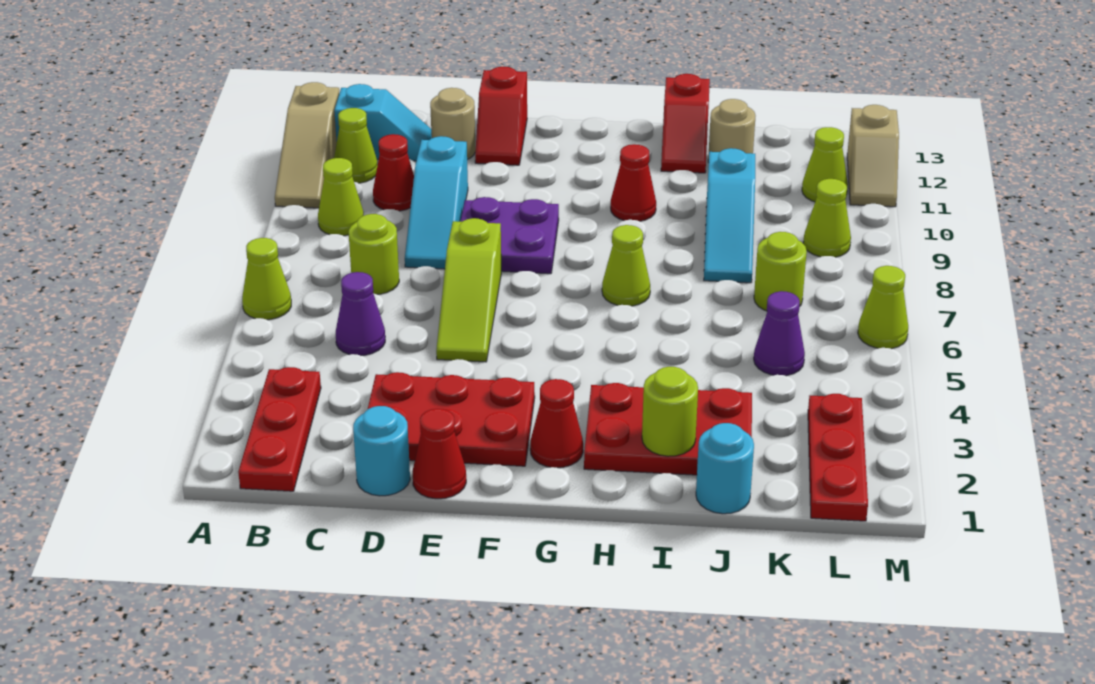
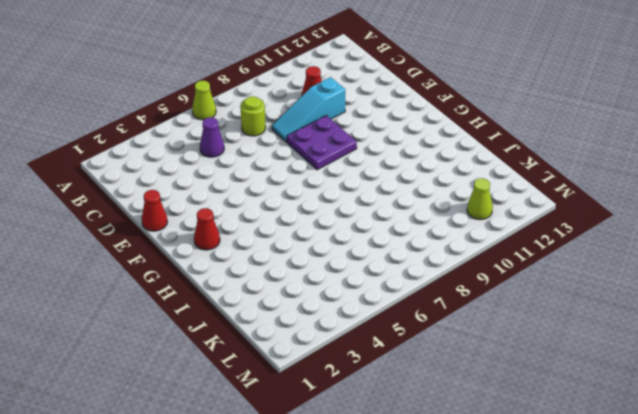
none -> tan 1x3 slope [275,82,339,208]
none -> red 1x3 plate [238,367,321,491]
none -> lime 1x1 cone [318,158,364,236]
none -> lime 1x1 cone [334,108,378,183]

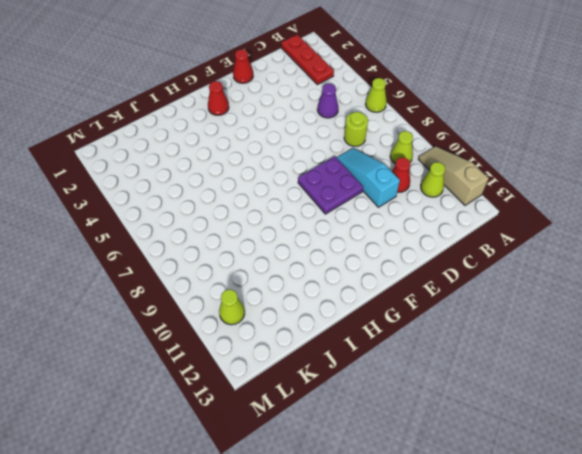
none -> cyan 1x2 slope [334,84,432,161]
none -> cyan 1x1 round brick [353,406,410,496]
none -> red 2x3 plate [368,372,535,466]
none -> tan 1x1 round brick [430,88,476,159]

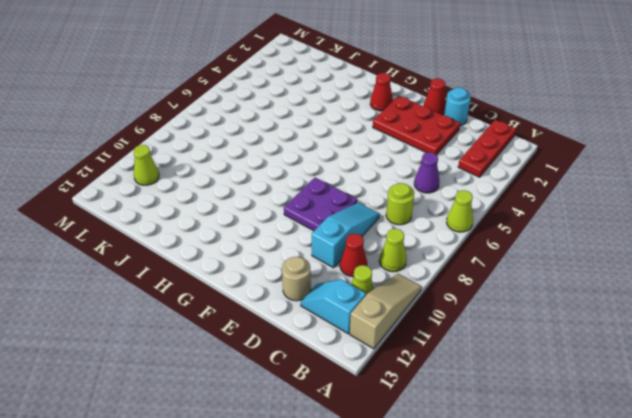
none -> lime 1x3 slope [436,218,501,362]
none -> red 1x2 slope [475,67,527,165]
none -> red 2x3 plate [584,383,752,475]
none -> lime 1x1 cone [602,225,650,306]

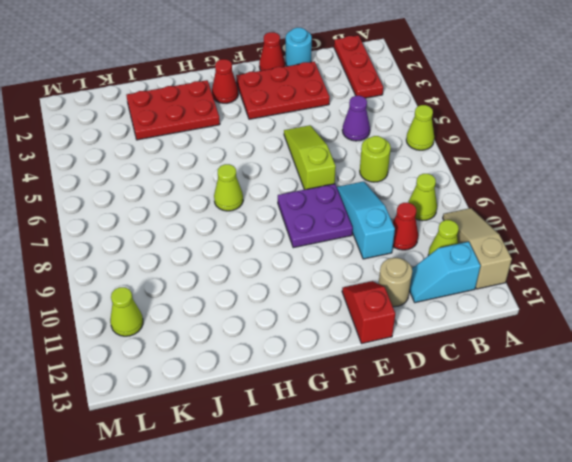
none -> red 1x1 cone [611,144,656,221]
none -> red 1x2 slope [661,74,710,173]
none -> cyan 1x1 round brick [696,423,754,514]
none -> cyan 1x3 slope [704,148,755,283]

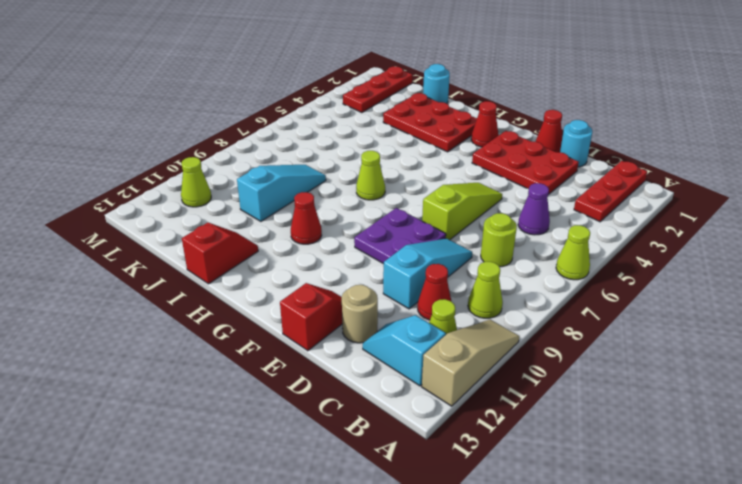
none -> tan 1x1 round brick [708,99,755,162]
none -> purple 1x1 cone [754,291,805,376]
none -> lime 1x1 round brick [754,232,807,311]
none -> lime 1x1 cone [803,179,851,257]

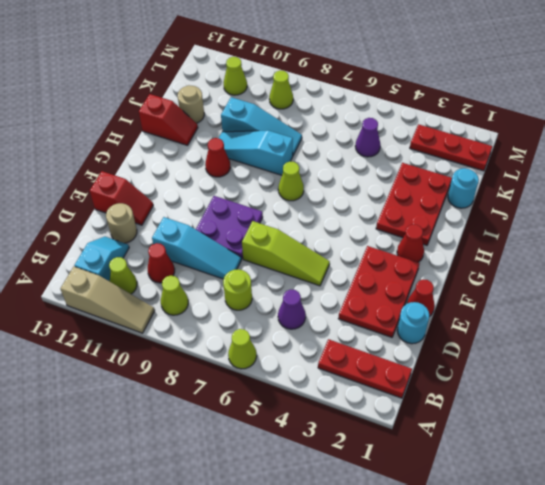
cyan 1x3 slope [219,130,293,175] -> none
none -> lime 1x1 round brick [754,232,807,311]
none -> lime 1x1 cone [858,266,908,349]
none -> tan 1x2 slope [847,105,899,207]
none -> lime 1x1 round brick [642,367,698,456]

